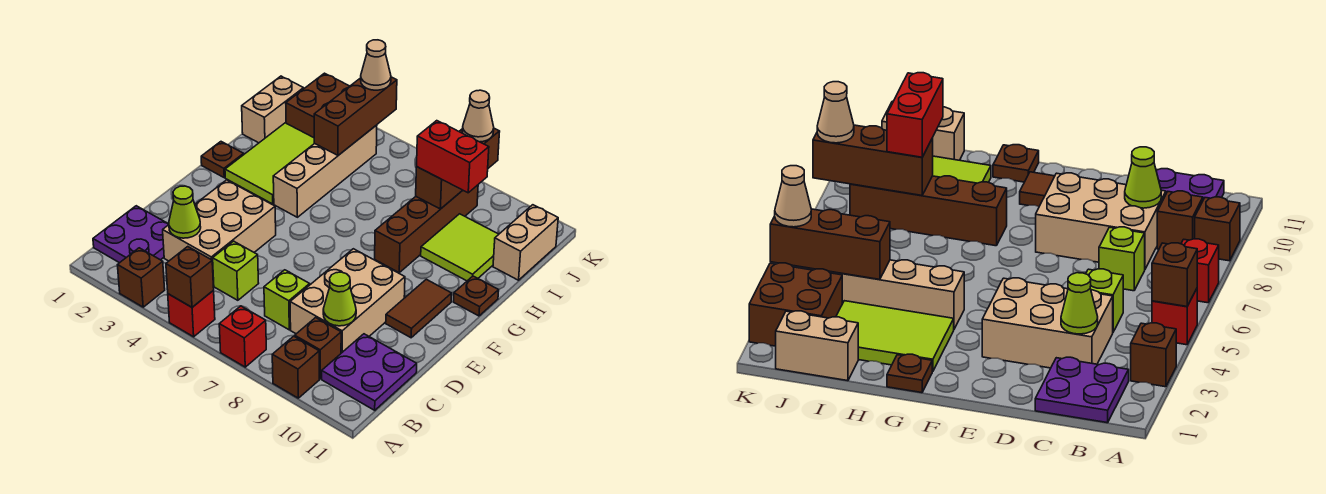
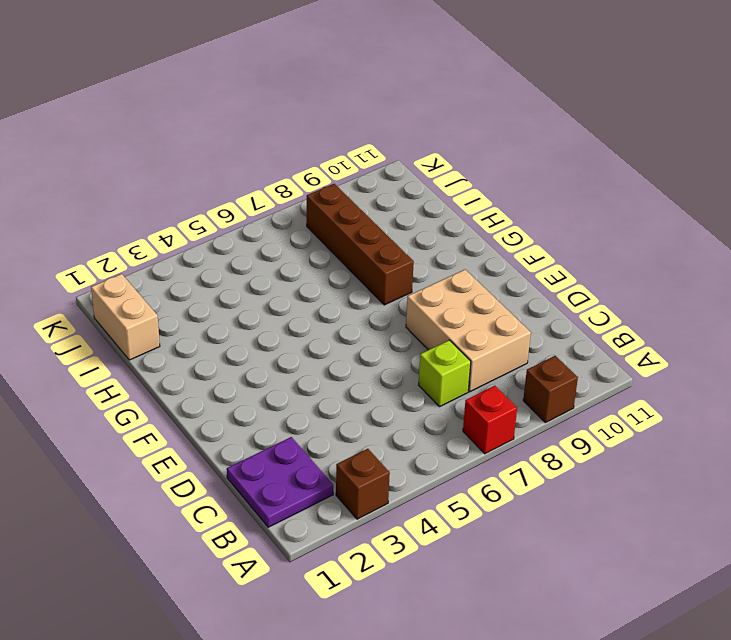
none -> red 1x1 brick [168,290,215,337]
none -> brown 1x1 brick [295,318,341,379]
none -> purple 2x2 plate [322,334,417,410]

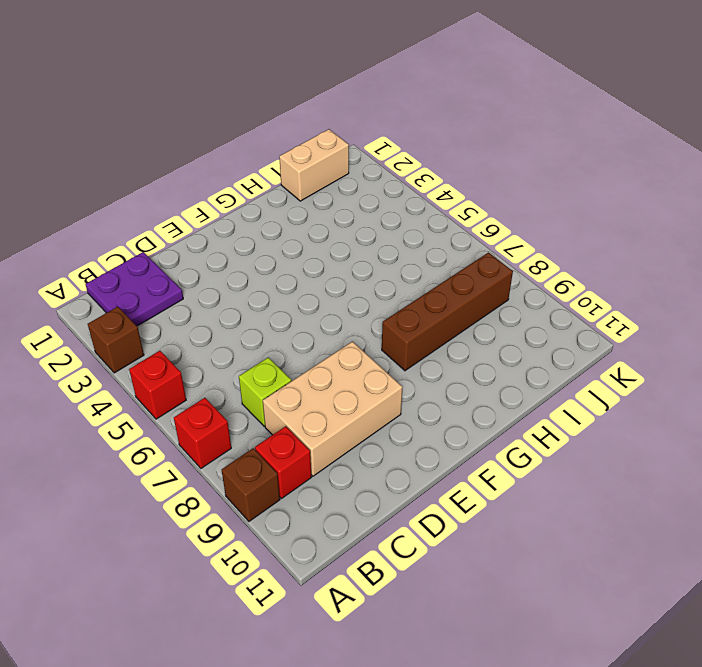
red 1x1 brick [255,426,311,499] -> brown 1x1 brick [295,318,341,379]
none -> purple 2x2 plate [322,334,417,410]
none -> tan 2x3 brick [163,180,276,285]
none -> lime 1x1 brick [213,241,259,300]

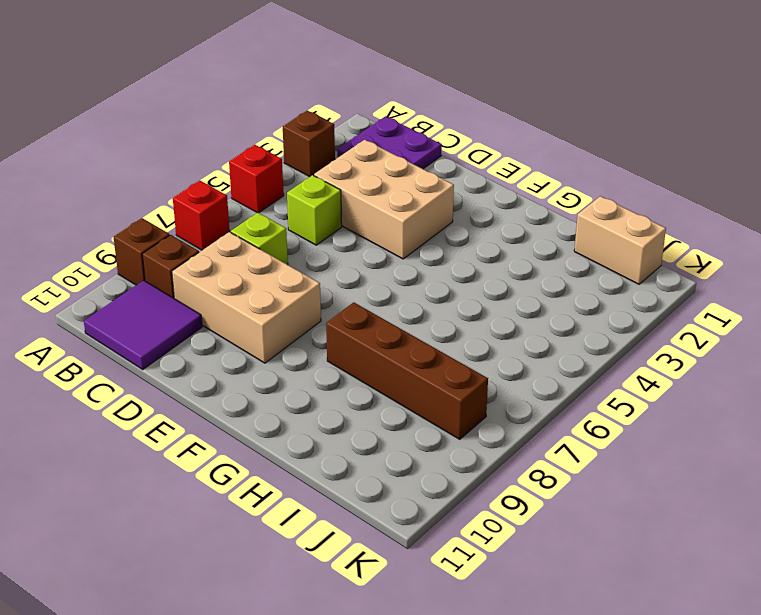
purple 2x2 tile [84,280,202,369] -> purple 2x2 plate [322,334,417,410]
none -> brown 1x2 tile [386,279,452,338]
none -> brown 1x1 plate [201,142,244,177]
none -> lime 2x3 tile [225,123,315,204]

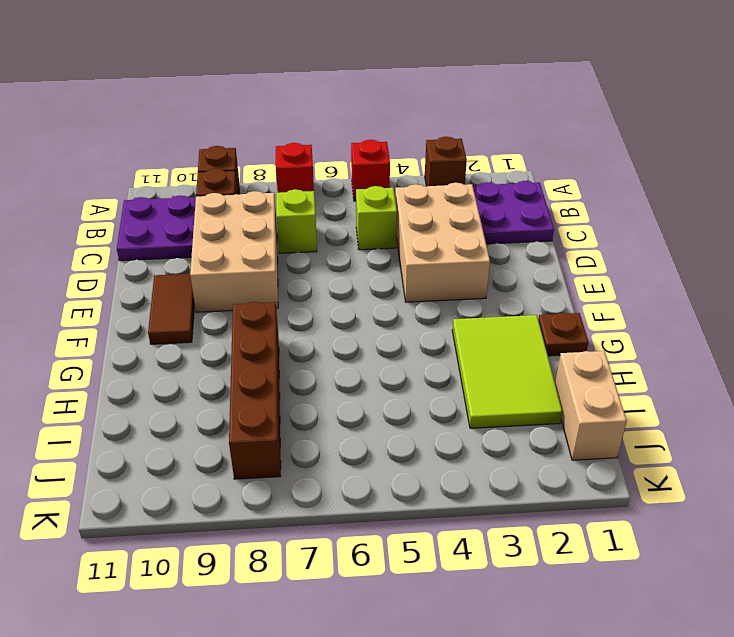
none -> tan 1x4 brick [273,125,377,217]
none -> brown 1x1 plate [453,276,499,316]
none -> lime 2x2 tile [421,214,499,281]

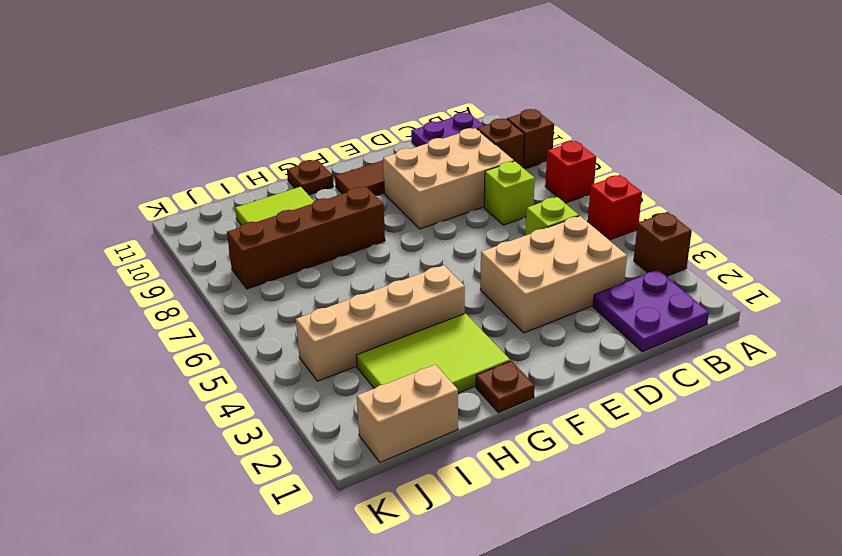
none -> tan 1x2 brick [493,205,558,280]
none -> brown 2x2 brick [286,73,350,138]
none -> brown 1x1 brick [166,247,214,307]

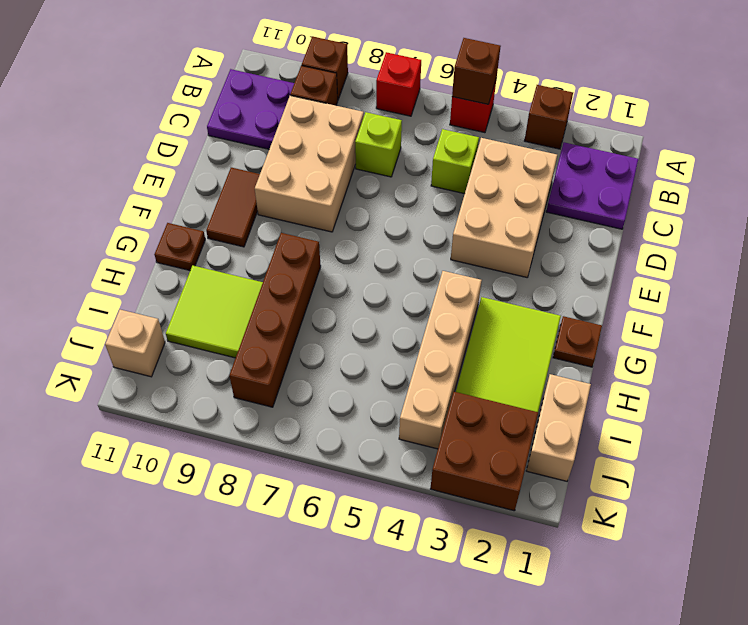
tan 1x1 brick [105,310,165,377] -> tan 1x2 brick [493,205,558,280]
none -> lime 1x1 cone [169,186,201,238]
none -> lime 1x1 cone [323,272,356,326]
none -> brown 1x3 brick [314,77,397,155]

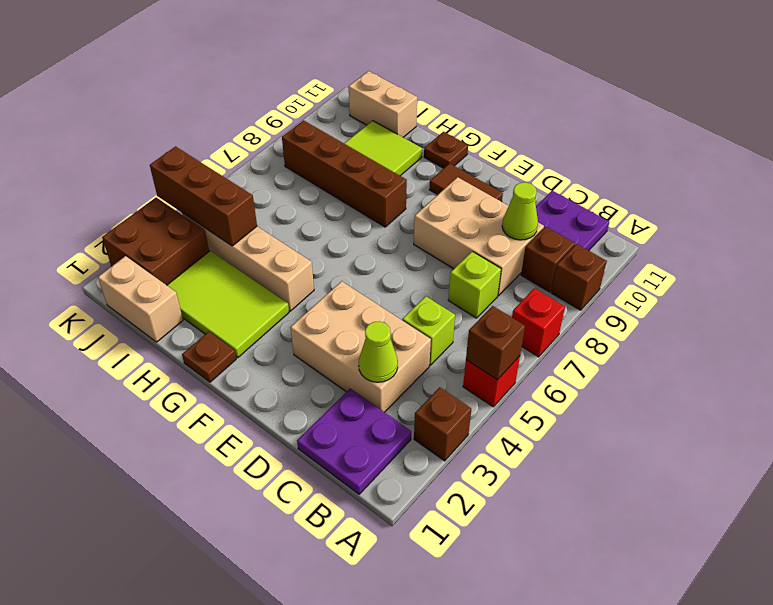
none -> brown 1x3 brick [416,128,500,209]
none -> red 1x2 brick [417,121,489,193]
none -> tan 1x1 cone [361,40,391,90]

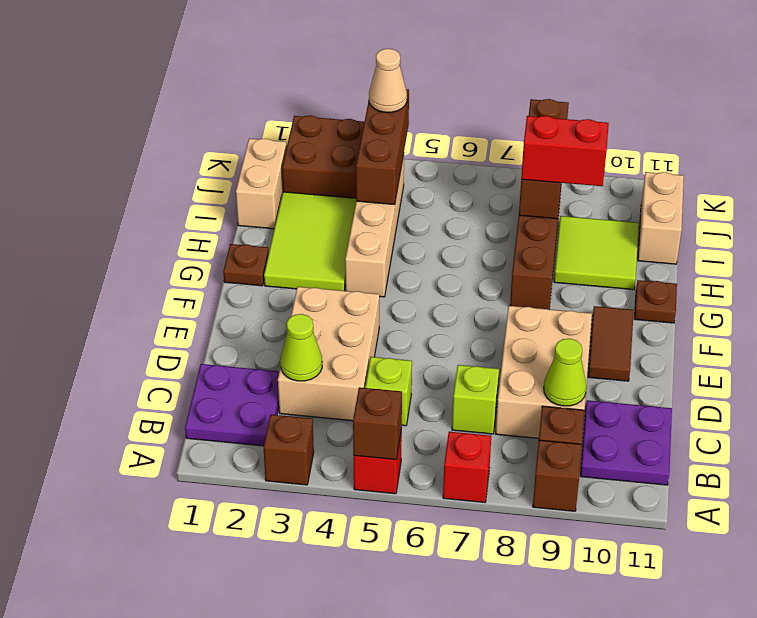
none -> tan 1x1 cone [462,90,494,142]

